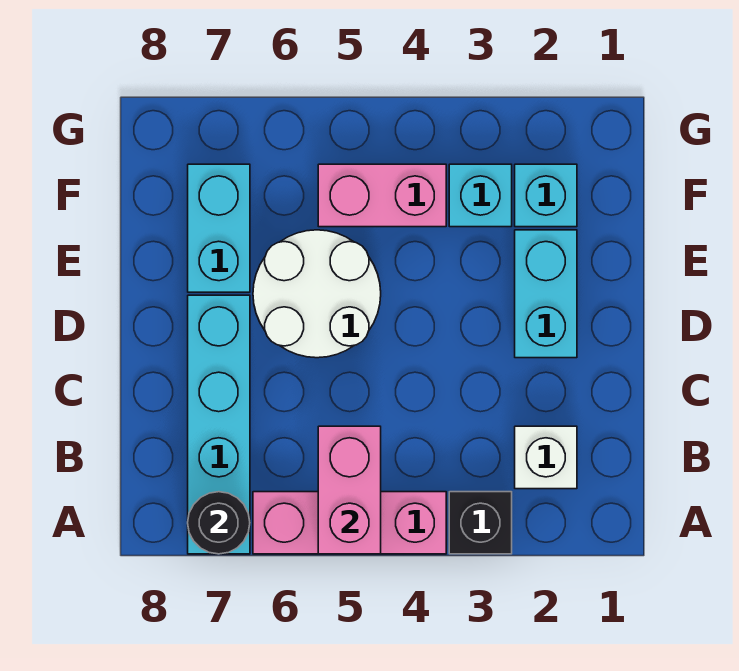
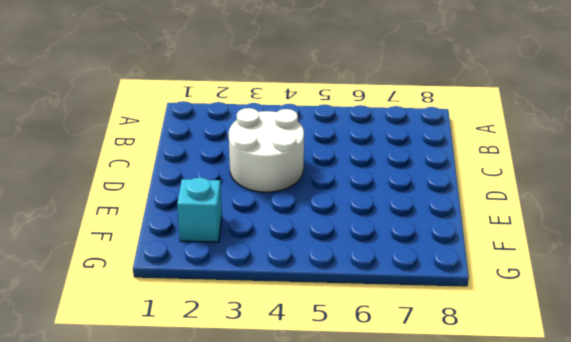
white 2x2 round brick [229,108,304,192] -> white 2x2 round brick moved to [253,230,381,358]
none -> black 1x1 brick [449,492,512,554]
none -> pink 1x3 brick [253,492,446,554]
none -> cyan 1x4 brick [188,295,250,554]

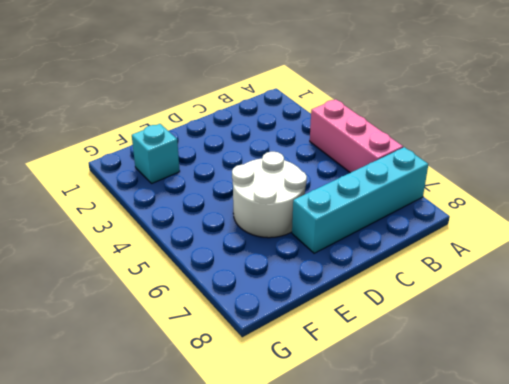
none -> black 1x1 brick [449,492,512,554]
none -> white 1x1 brick [515,426,577,489]
none -> cyan 1x2 brick [515,230,577,358]

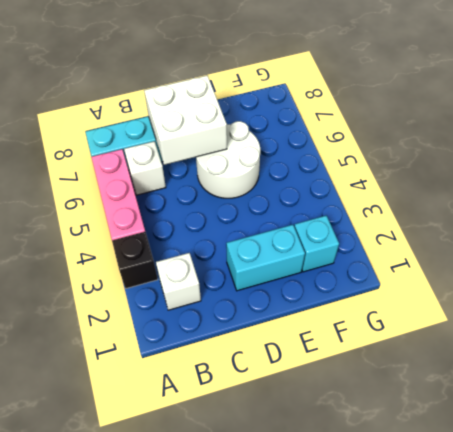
white 1x1 brick [124,141,166,195] -> none
white 2x2 brick [144,75,227,165] -> none
none -> cyan 1x2 brick [188,164,250,292]
none -> cyan 1x1 brick [449,164,512,227]
none -> pink 1x2 brick [318,164,446,227]

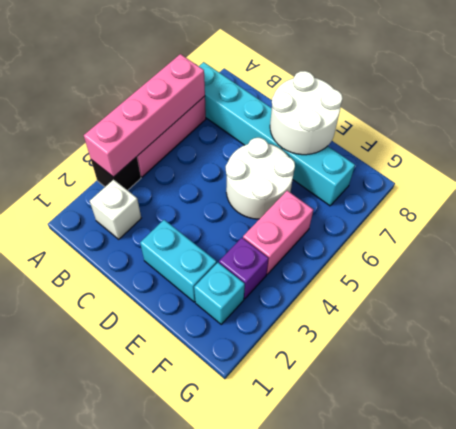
pink 1x4 brick [84,54,205,177] -> pink 1x2 brick [318,426,381,554]
white 2x2 round brick [270,71,343,155] -> none
purple 1x1 brick [219,238,269,299] -> cyan 1x1 brick [449,164,512,227]
none -> black 1x1 round brick [188,492,250,554]

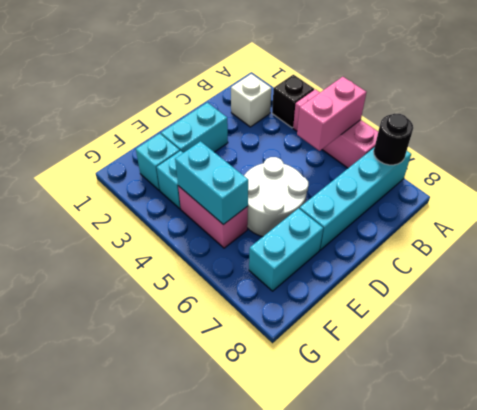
cyan 1x2 brick [175,141,248,225] -> none

